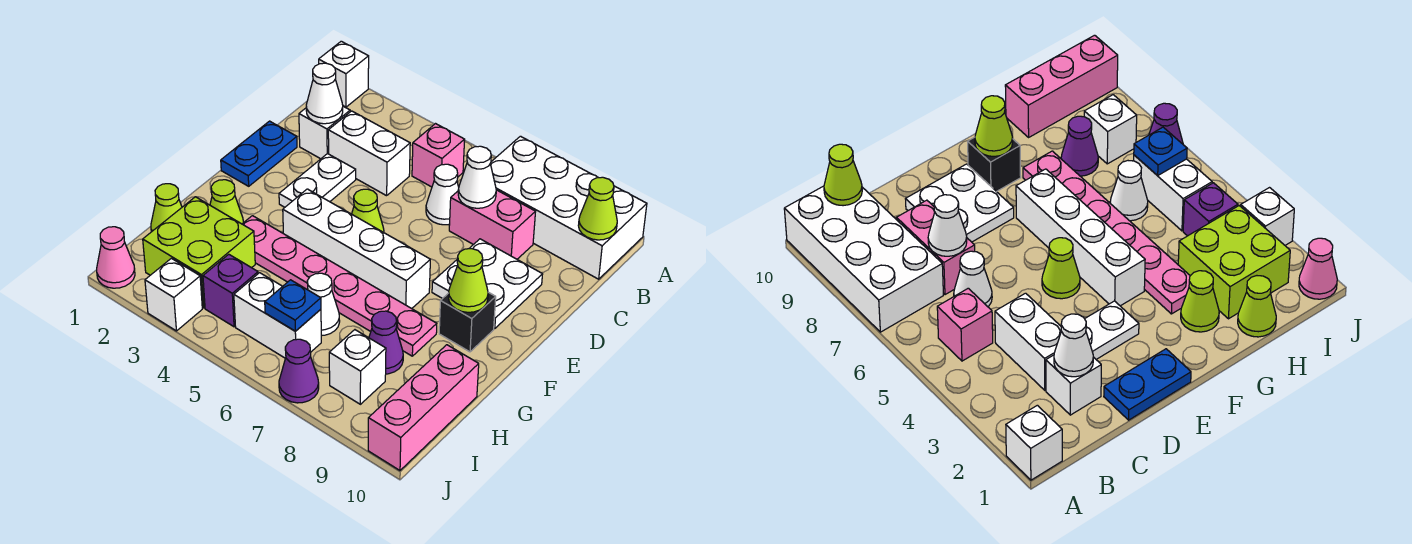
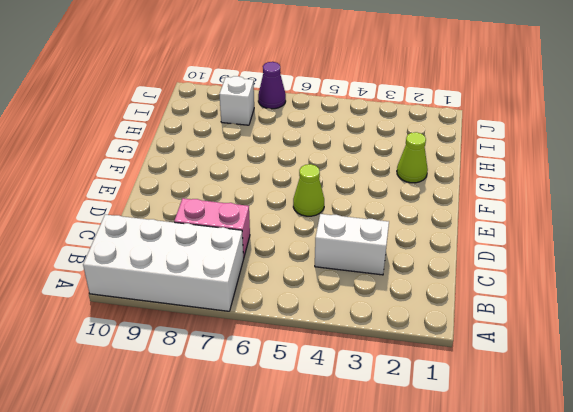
none -> white 1x1 brick [319,41,369,107]
none -> pink 1x1 brick [412,124,465,187]
none -> white 1x1 brick [299,106,350,159]
none -> white 1x1 cone [426,164,459,225]

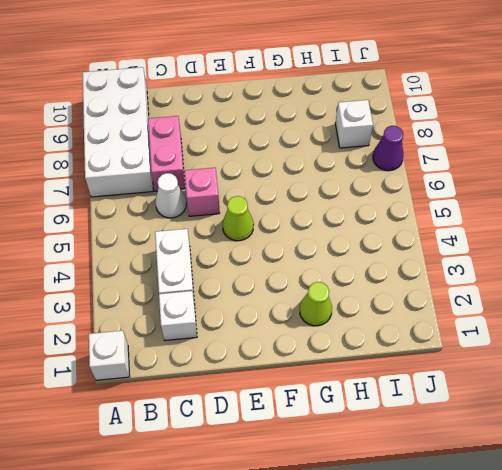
pink 1x1 brick [185,168,220,216] -> pink 1x1 brick moved to [412,124,465,187]
none -> blue 1x2 plate [221,121,297,186]
none -> white 1x2 plate [279,154,356,207]
none -> white 2x2 plate [432,239,543,329]
none -> white 1x4 brick [283,189,430,309]

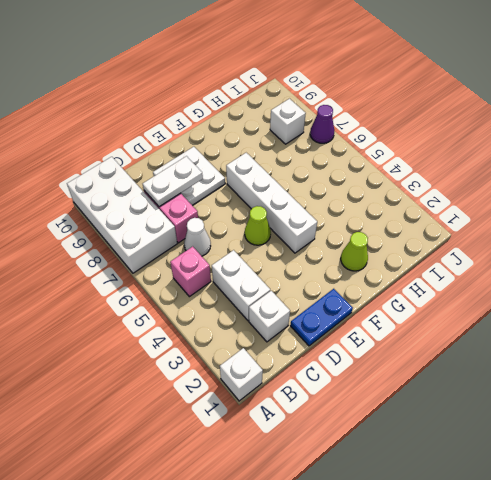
white 1x2 plate [143,156,203,207] -> white 1x2 plate moved to [279,154,356,207]
none -> black 1x1 brick [439,292,496,352]
none -> pink 1x6 plate [243,216,437,356]
none -> lime 1x1 cone [151,184,182,232]
none -> lime 2x2 brick [143,197,255,308]

